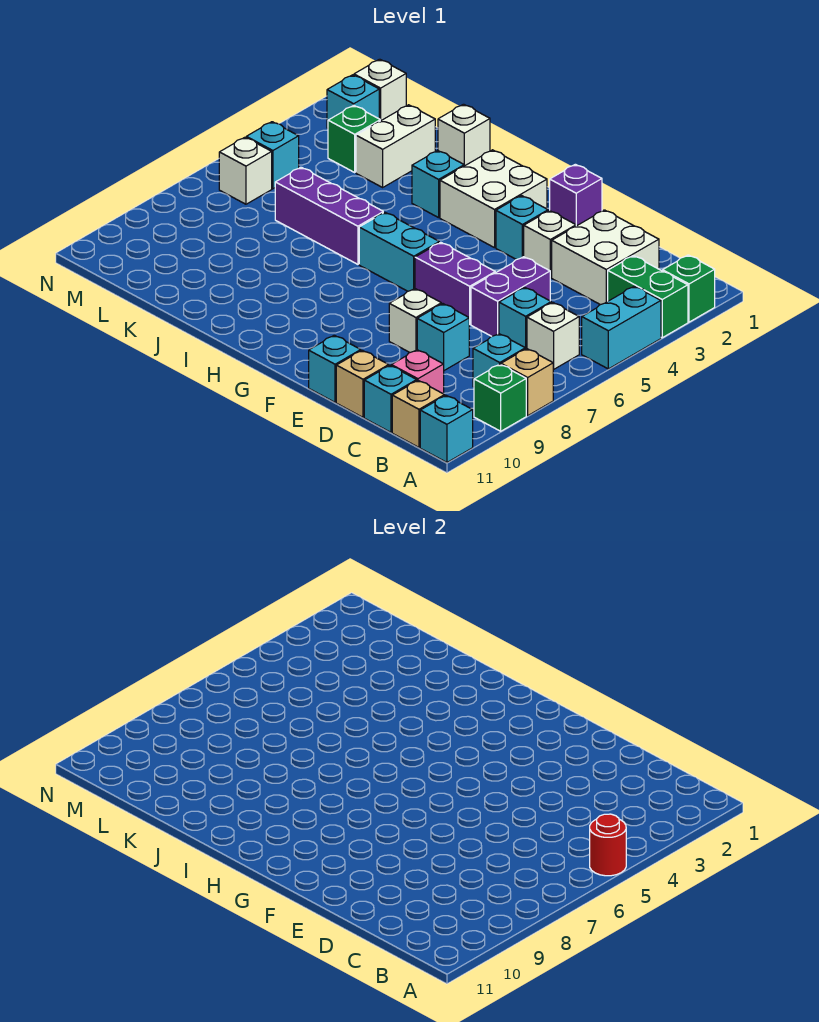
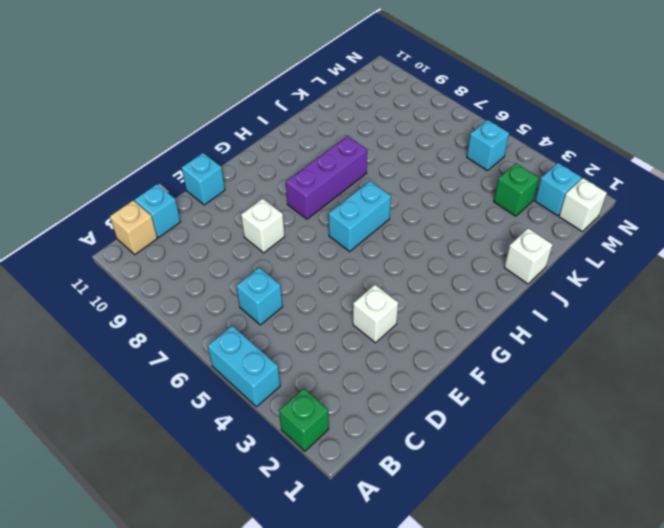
purple 1x3 brick [286,136,367,219] -> purple 1x3 brick moved to [275,167,383,264]
none -> green 1x2 brick [608,256,688,338]
none -> tan 1x1 brick [501,349,554,416]
none -> green 1x1 brick [474,364,526,431]
none -> cyan 1x1 brick [420,396,473,462]

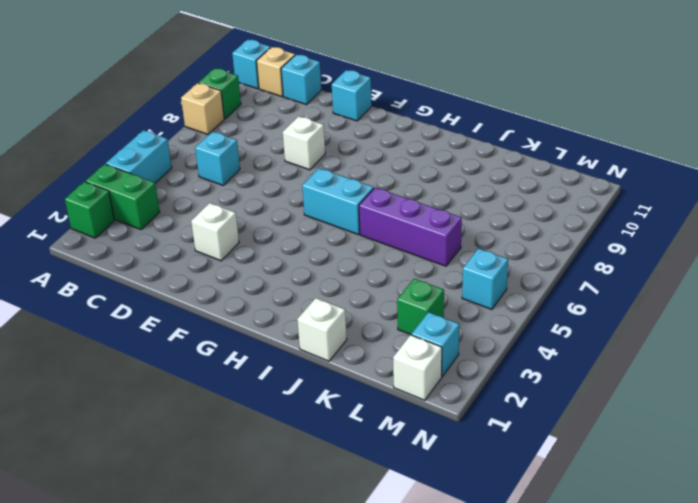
none -> white 1x1 brick [527,302,579,369]
none -> cyan 1x1 brick [473,334,525,387]
none -> white 2x2 brick [552,210,659,305]
none -> pink 1x1 brick [391,350,444,394]

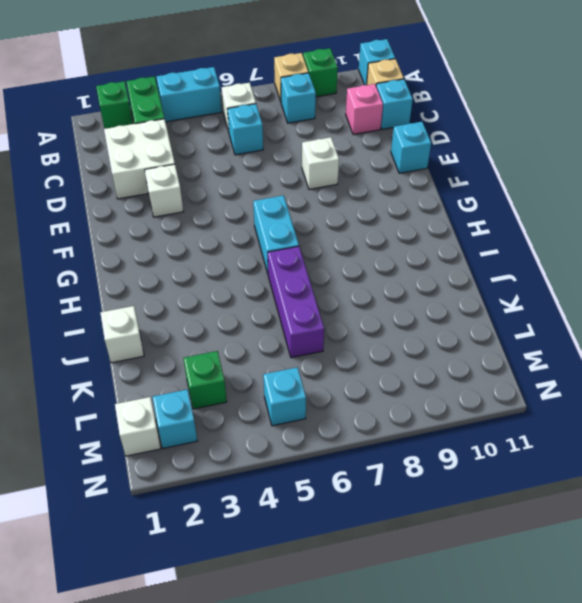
none -> purple 1x2 brick [471,257,550,336]
none -> cyan 1x1 brick [417,304,470,370]
none -> tan 1x1 brick [336,350,389,417]
none -> purple 1x2 brick [415,242,495,324]

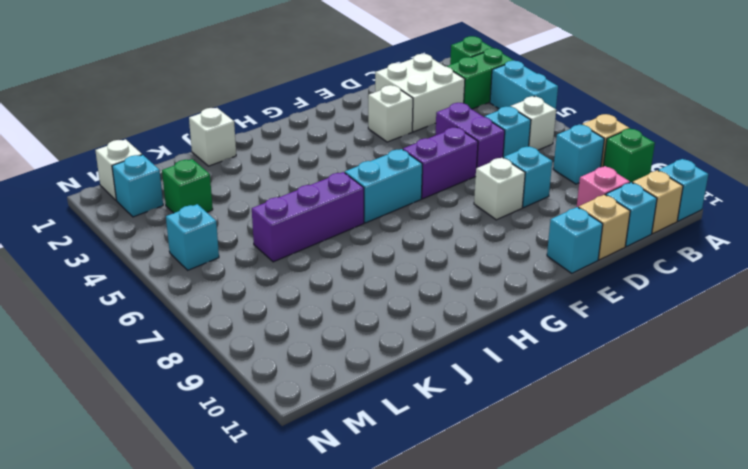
none -> purple 1x1 brick [550,164,602,226]
none -> cyan 1x1 brick [496,196,548,260]
none -> white 2x2 brick [440,150,547,248]
none -> cyan 1x1 brick [412,150,464,218]

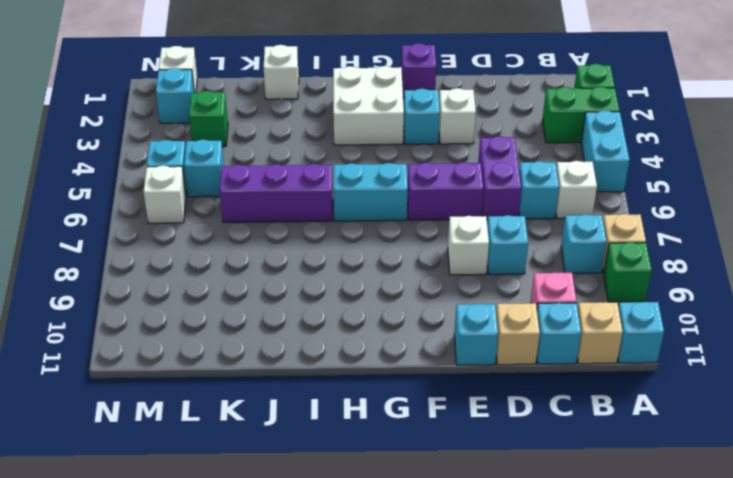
cyan 1x1 brick [184,140,224,197] -> cyan 1x1 brick moved to [412,150,464,218]
none -> white 2x2 brick [552,210,659,305]
none -> white 1x2 brick [356,105,435,187]
none -> red 1x1 round brick [590,814,626,876]

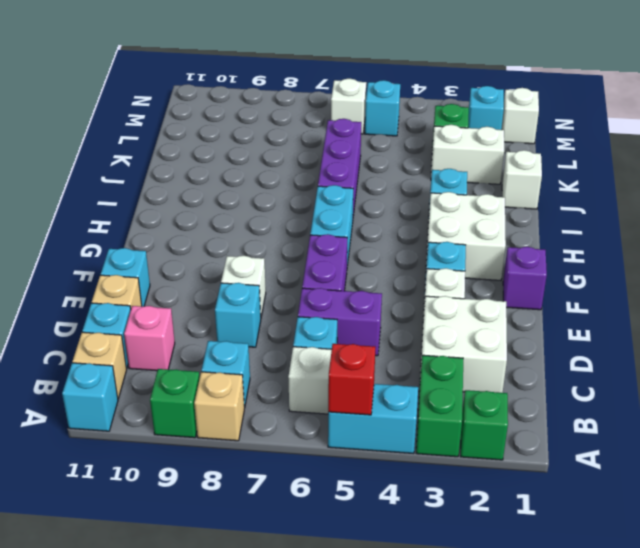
red 1x1 brick [328,344,375,415] -> red 1x1 round brick [590,814,626,876]

